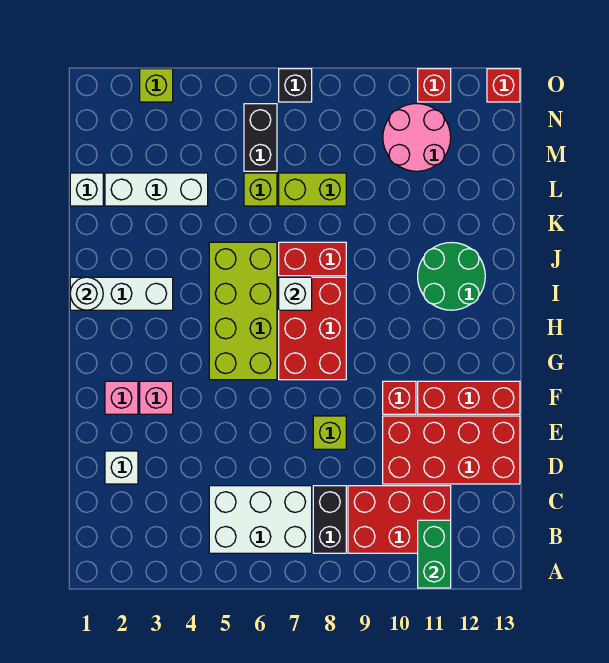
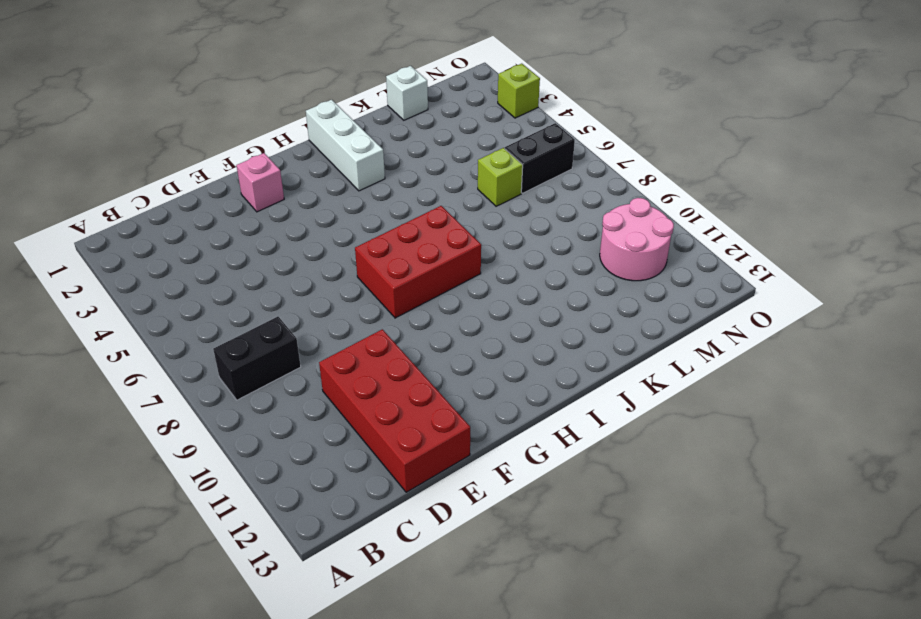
none -> white 2x3 brick [209,486,312,553]
none -> red 2x3 brick [348,486,451,553]
none -> white 1x1 brick [105,451,138,484]

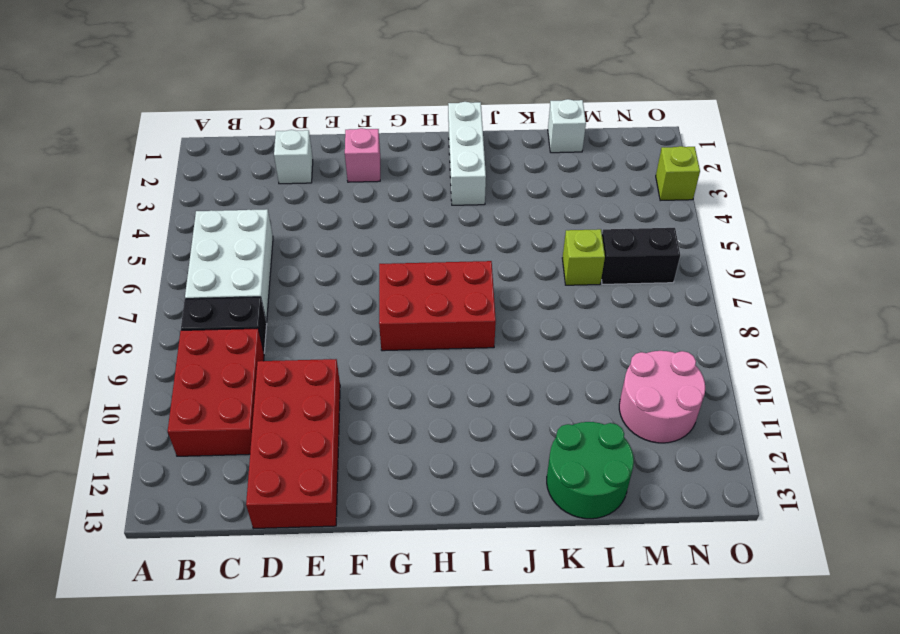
green 2x2 round brick [547,422,634,519] -> green 2x2 round brick moved to [418,242,485,310]
none -> lime 1x1 brick [313,416,346,449]
none -> pink 1x1 brick [140,381,173,414]
none -> red 1x1 brick [383,381,416,414]

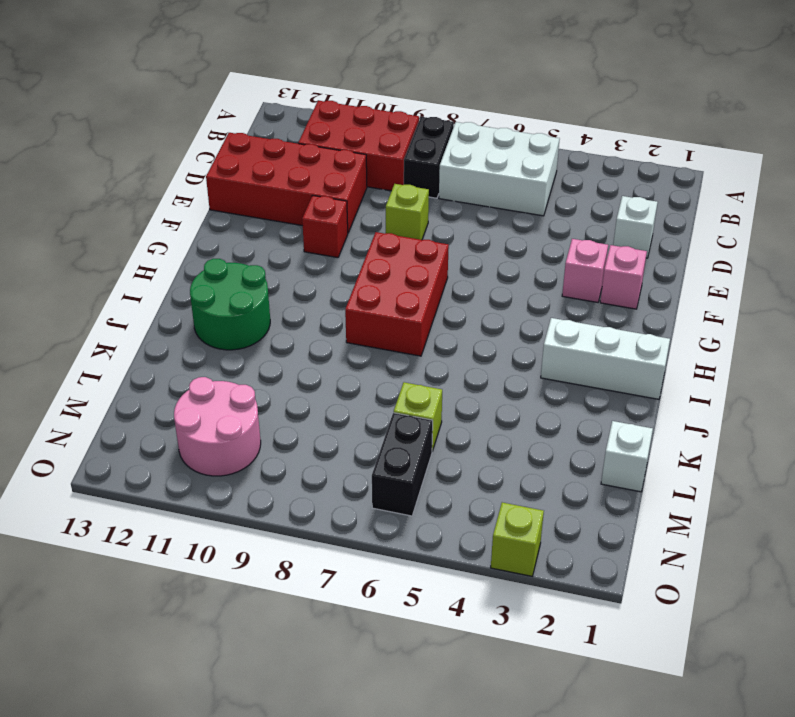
none -> red 1x3 brick [418,381,520,414]
none -> lime 2x4 brick [209,242,277,380]
none -> red 1x2 brick [279,242,346,276]

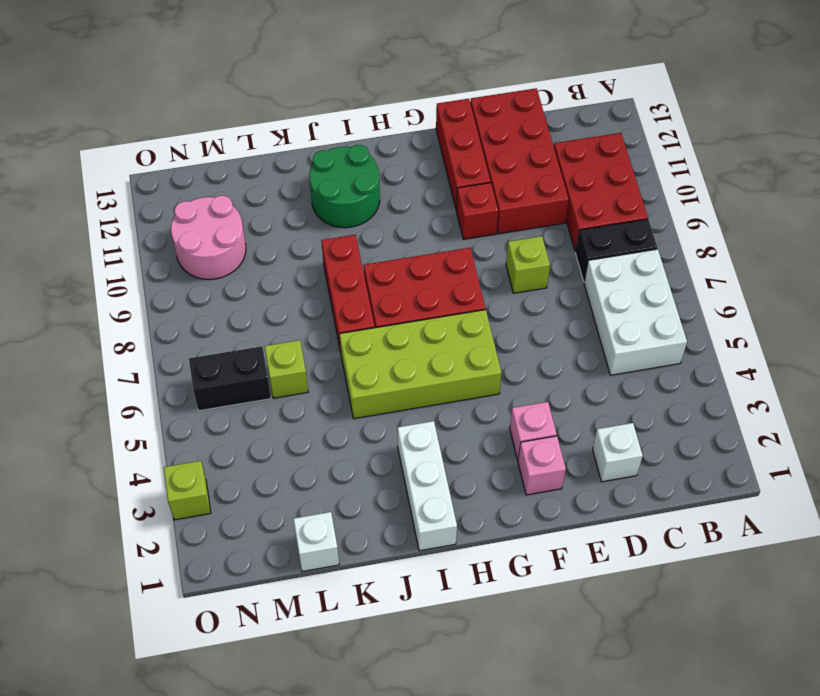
red 1x3 brick [321,235,375,352] -> red 1x2 brick [279,242,346,276]
none -> white 1x3 brick [105,173,208,206]
none -> lime 1x2 brick [279,173,346,206]
none -> black 1x1 brick [279,69,312,102]

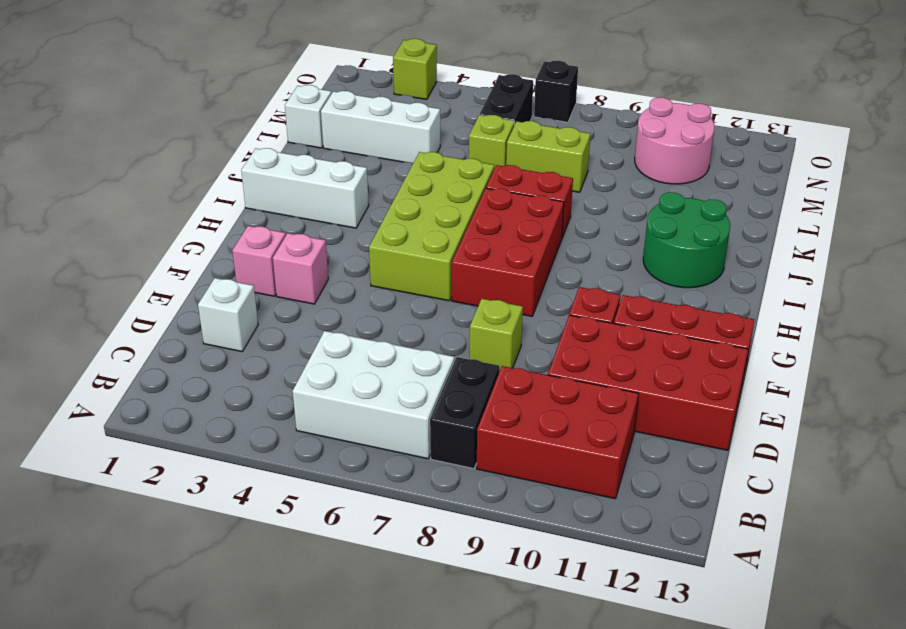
none -> red 1x1 brick [418,69,451,102]
none -> red 1x1 brick [487,69,520,102]
none -> green 1x2 brick [418,520,451,588]

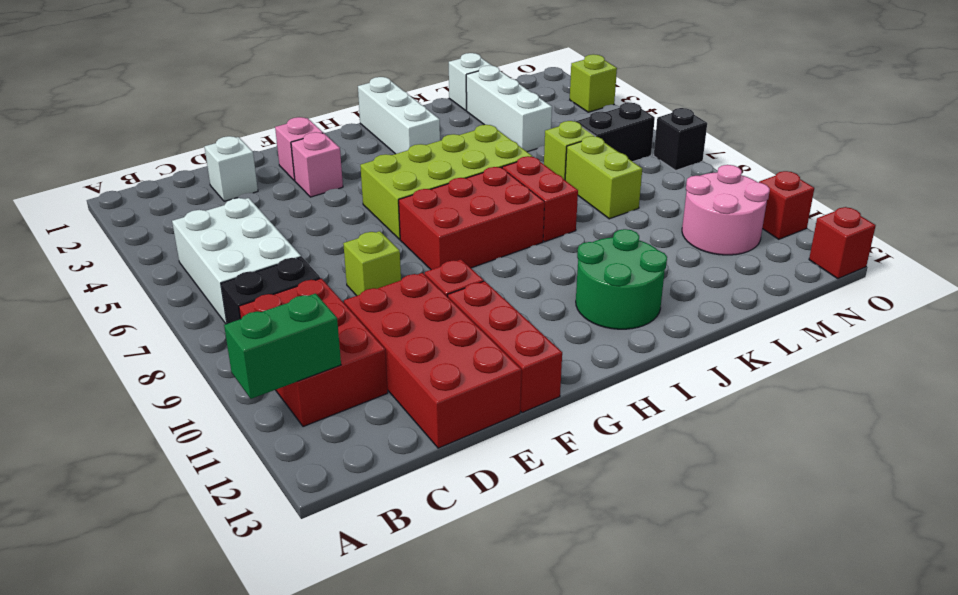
none -> white 1x1 round brick [70,277,103,310]
none -> white 1x1 brick [279,277,312,310]

